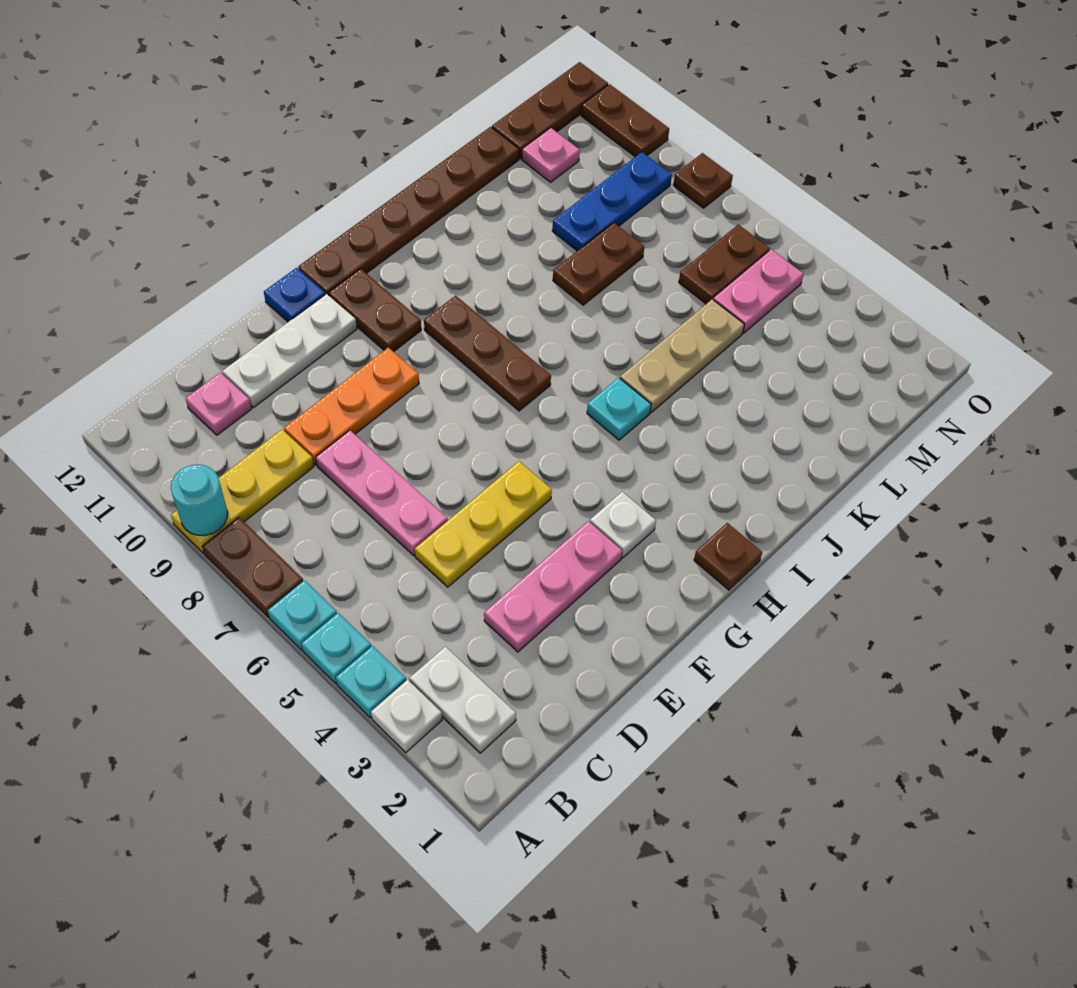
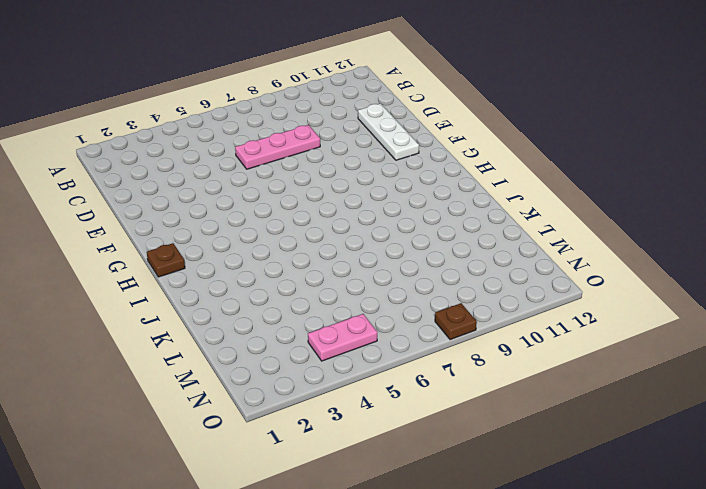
pink 1x2 plate [308,314,377,361] -> pink 1x2 plate turned to [713,250,804,333]
none -> white 1x1 plate [371,680,442,753]
none -> cyan 1x1 plate [336,646,406,718]
none -> cyan 1x1 plate [301,613,371,683]
none -> cyan 1x1 plate [268,580,337,650]

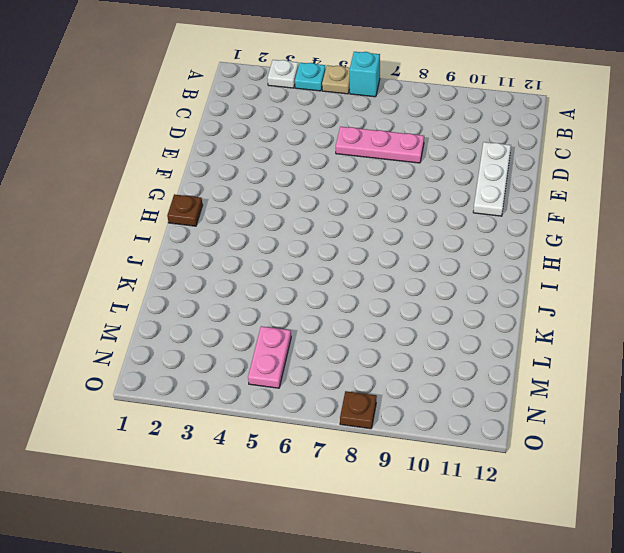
tan 1x1 plate [322,65,350,94] -> cyan 1x1 plate [301,613,371,683]
cyan 1x1 brick [349,52,380,97] -> cyan 1x1 plate [268,580,337,650]
none -> brown 1x2 plate [203,518,303,617]
none -> yellow 1x3 plate [171,430,314,553]
none -> white 1x2 plate [410,647,516,753]
none -> pink 1x1 plate [186,373,252,435]

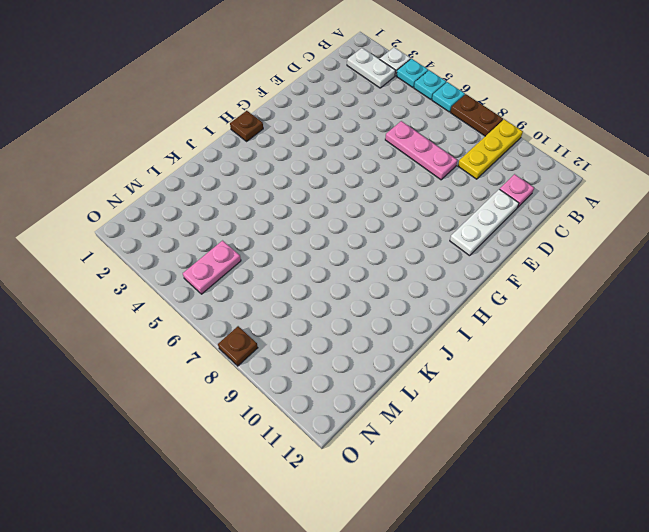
none -> pink 1x3 plate [484,521,622,652]
none -> yellow 1x3 plate [415,461,552,587]
none -> orange 1x3 plate [284,347,419,465]
none -> blue 1x1 plate [264,268,325,322]

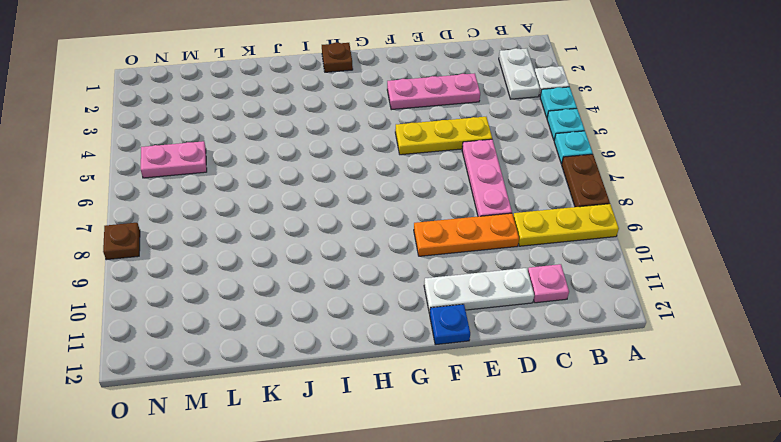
none -> white 1x1 plate [590,492,656,558]
none -> brown 1x2 plate [328,269,421,352]
none -> brown 1x6 plate [298,127,519,295]
none -> brown 1x3 plate [424,296,551,411]

